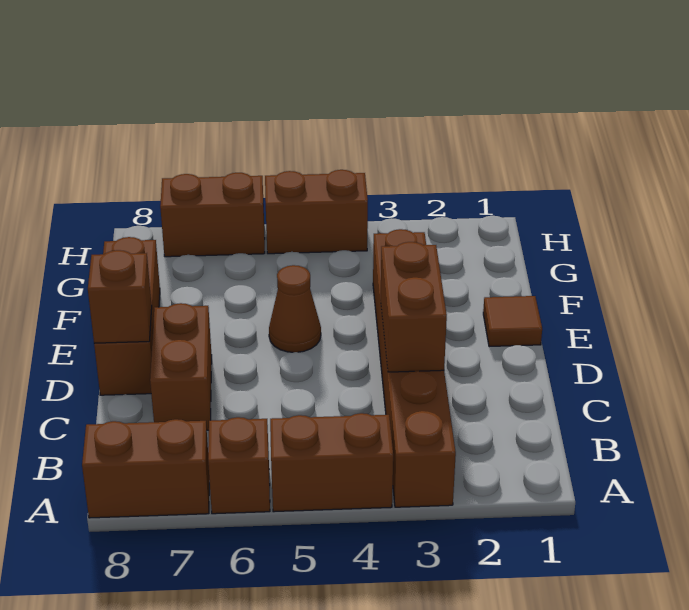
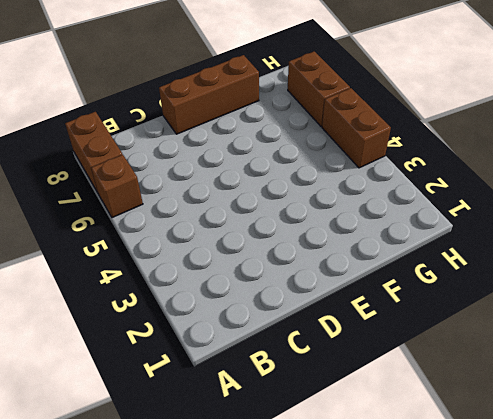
none -> brown 1x6 brick [373,229,456,507]
none -> brown 1x2 brick [270,413,393,512]
none -> brown 1x2 brick [150,303,212,430]

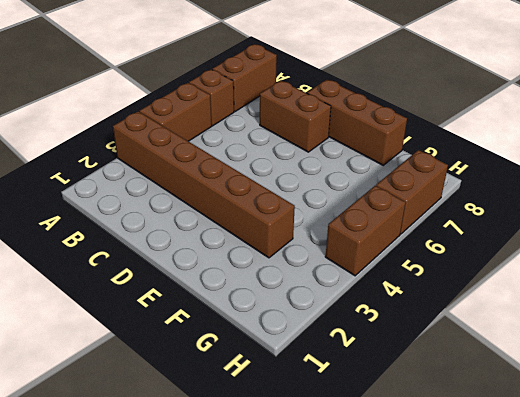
none -> brown 1x1 tile [483,296,542,347]
none -> brown 1x1 cone [269,265,321,352]
none -> brown 1x2 brick [381,242,447,372]

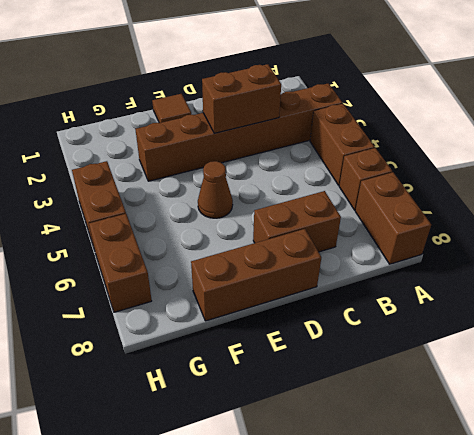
none -> brown 1x1 brick [88,250,152,343]

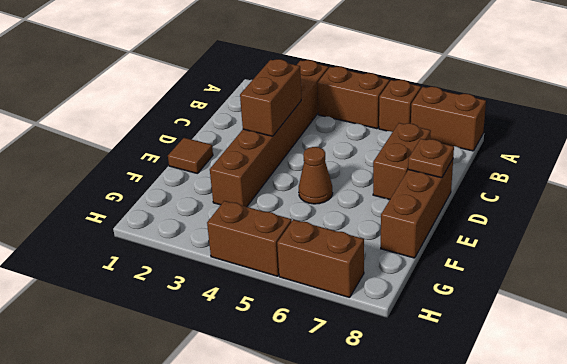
brown 1x1 plate [408,139,454,178] -> brown 1x1 brick [88,250,152,343]

